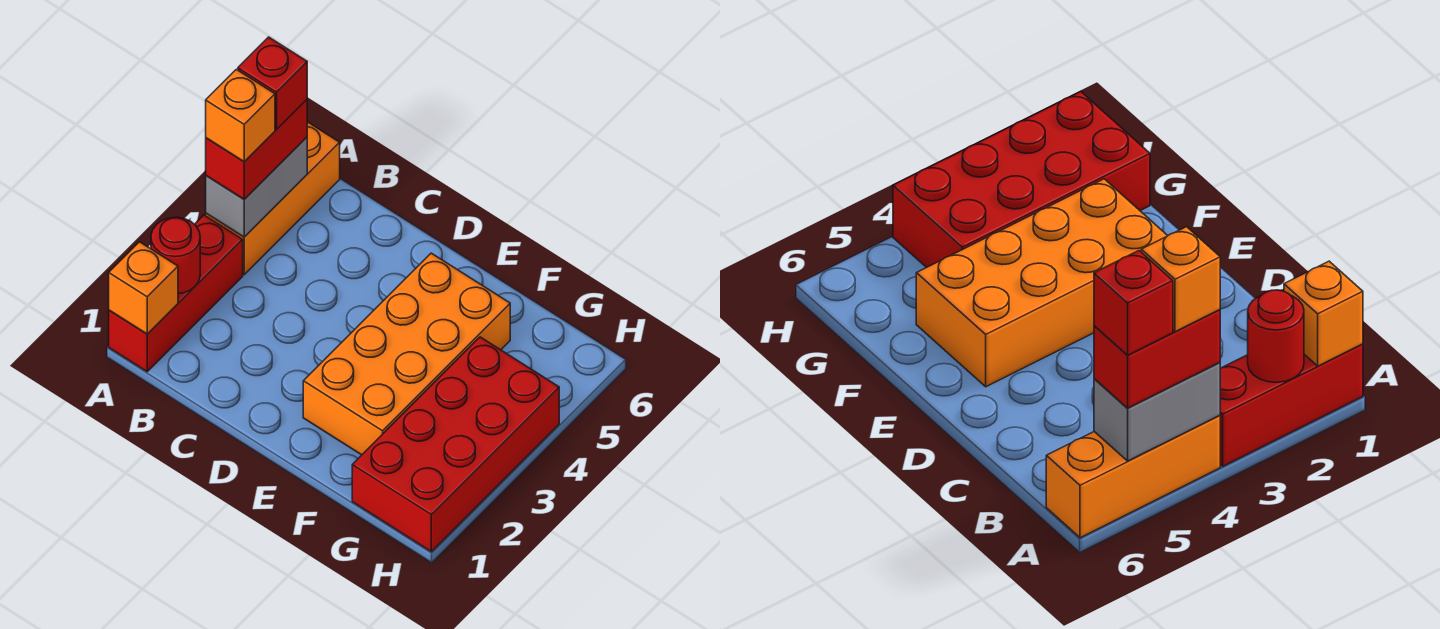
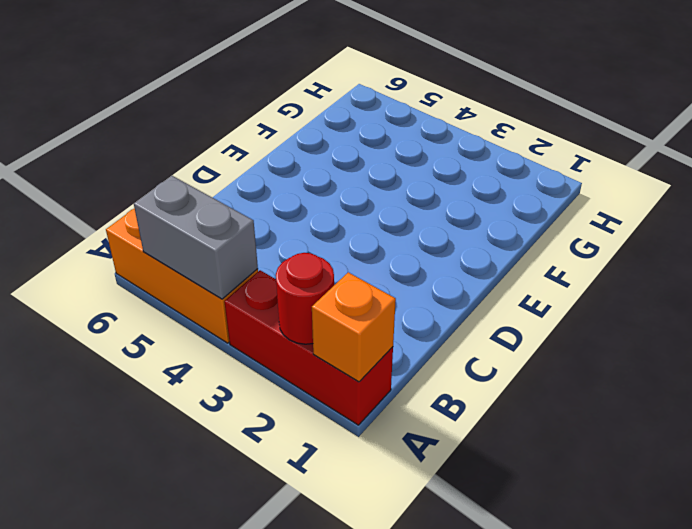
none -> orange 2x4 brick [303,253,510,455]
none -> red 2x4 brick [352,337,559,552]

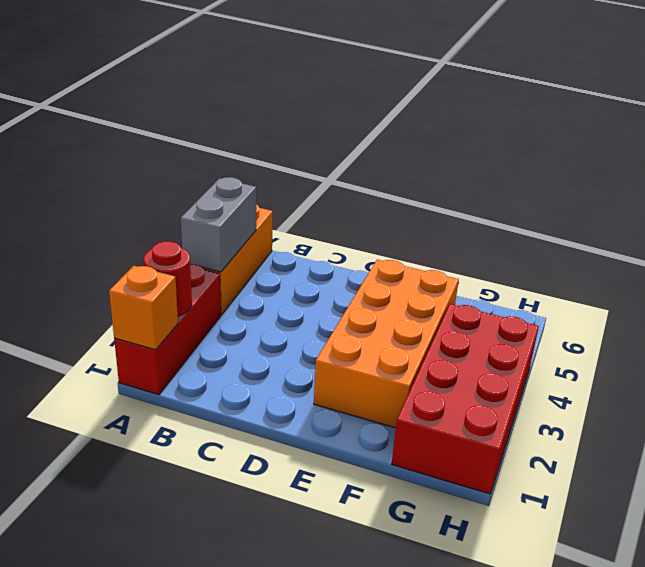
none -> red 1x2 brick [206,100,307,199]
none -> orange 1x1 brick [206,69,275,162]

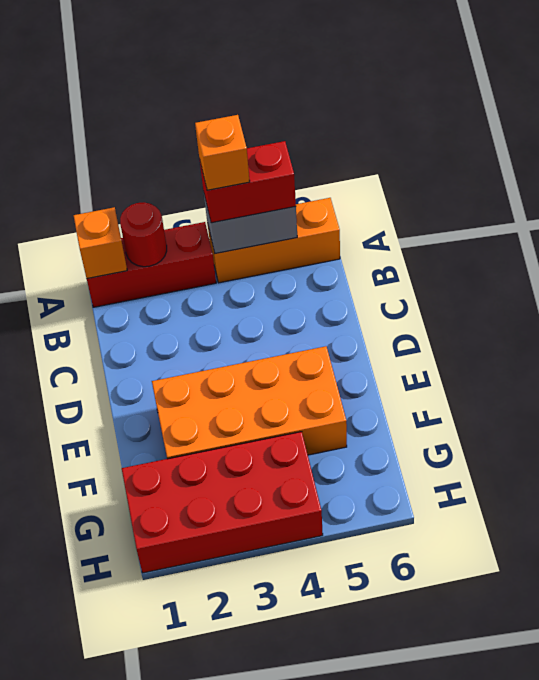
none -> red 1x1 brick [238,37,307,129]

